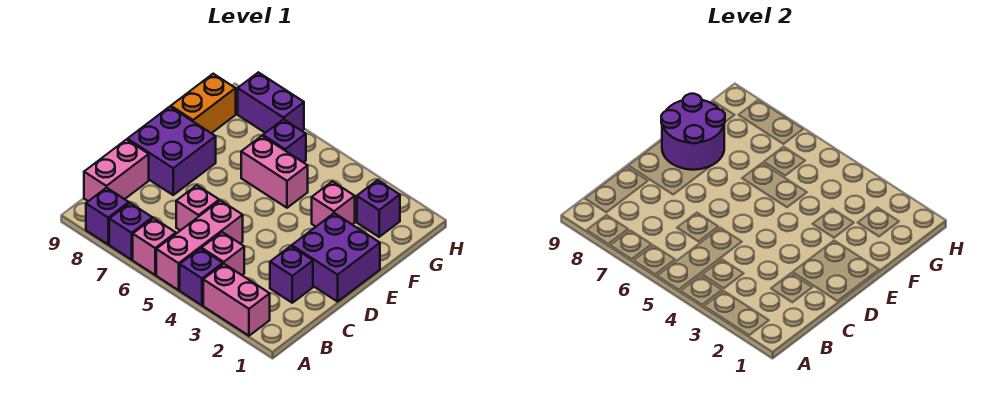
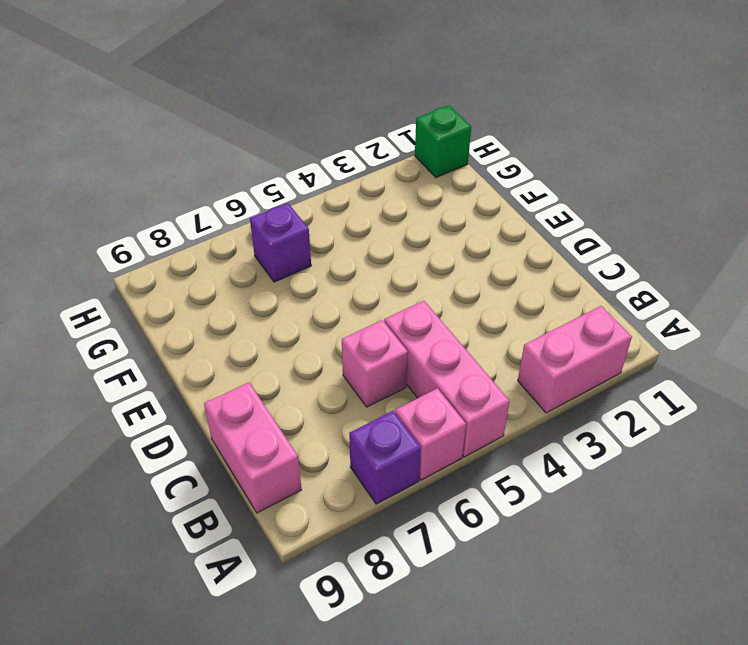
green 1x1 brick [415,105,471,178] -> none
none -> purple 1x1 brick [180,249,223,305]
none -> purple 1x1 brick [86,188,129,244]
none -> pink 1x1 brick [201,232,244,275]

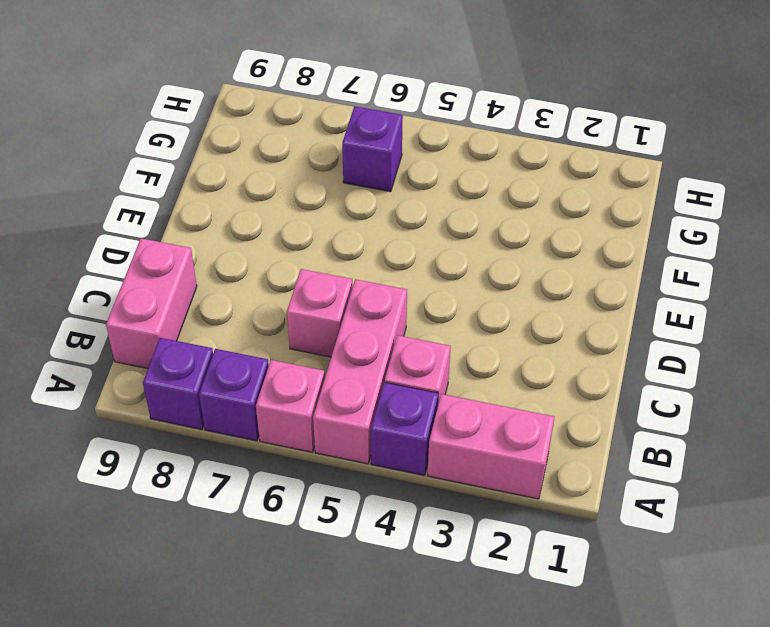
none -> purple 1x1 brick [270,246,313,303]
none -> purple 2x2 brick [292,213,380,302]
none -> purple 2x2 brick [127,107,216,195]

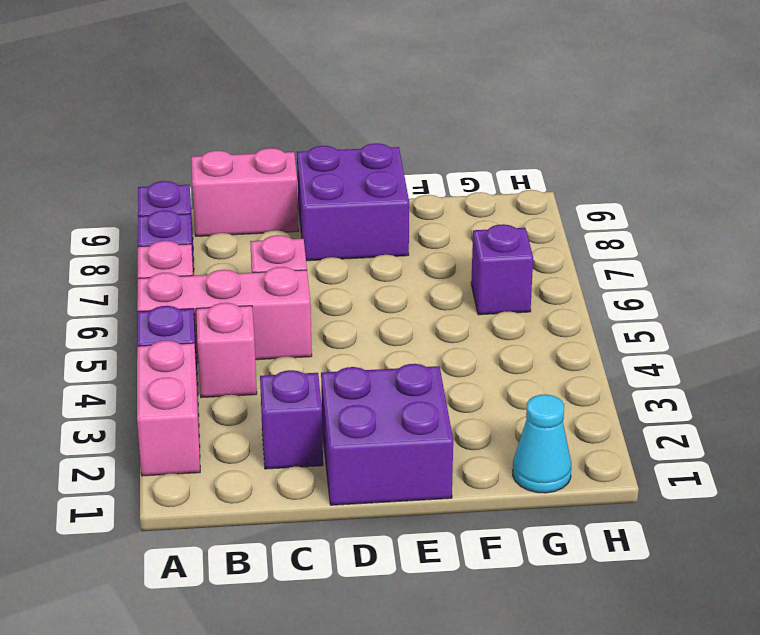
cyan 1x1 cone [513,394,571,493] -> none
none -> pink 1x1 brick [312,181,355,226]
none -> pink 1x2 brick [241,136,308,208]
none -> orange 1x2 brick [171,74,236,133]

